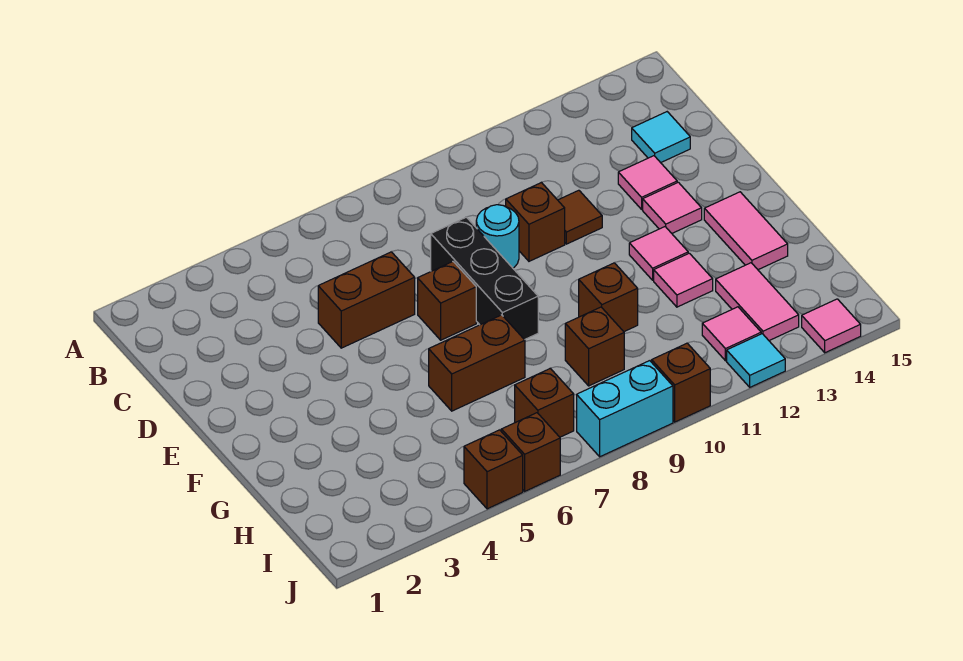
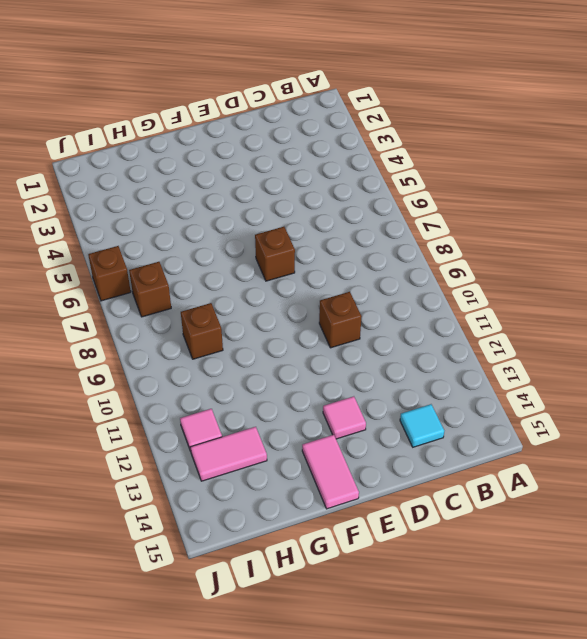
pink 1x2 tile [302,435,359,509] -> pink 1x2 tile turned to [704,192,788,270]
none -> brown 1x2 brick [318,252,415,348]
none -> black 1x3 brick [431,217,538,340]
none -> cyan 1x1 round brick [476,205,519,268]

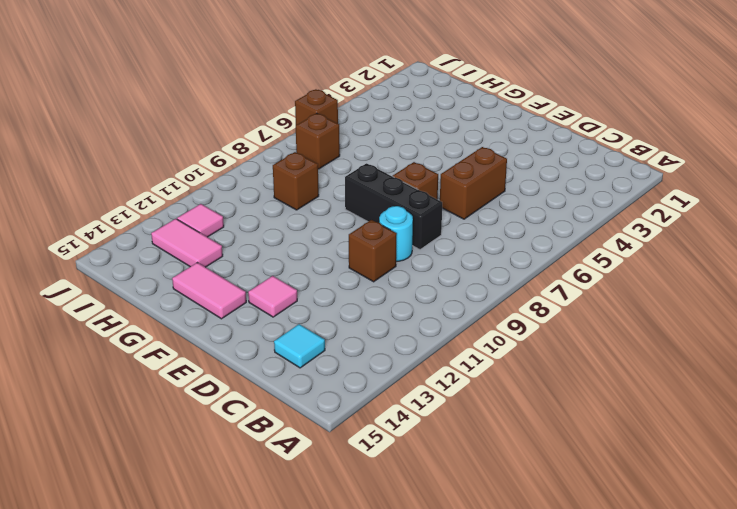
none -> brown 1x1 tile [558,190,602,244]
none -> pink 1x1 tile [618,156,677,209]
none -> pink 1x1 tile [629,227,688,280]

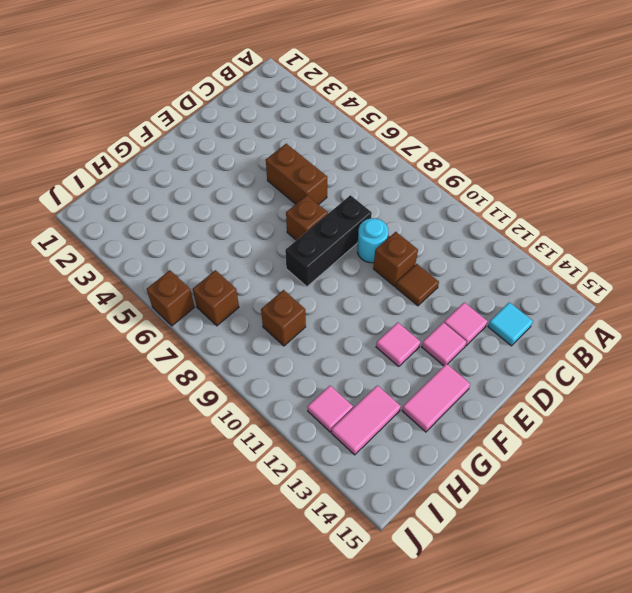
none -> brown 1x2 brick [429,315,525,411]
none -> brown 1x1 brick [579,263,638,332]
none -> pink 1x1 tile [654,253,713,307]

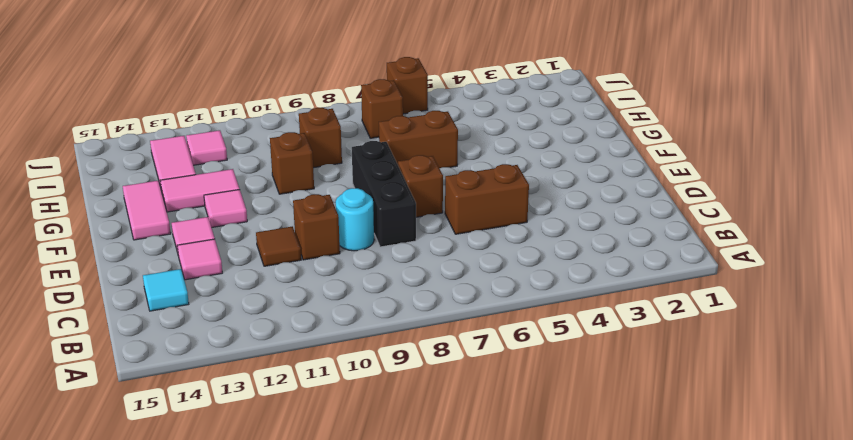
pink 1x2 tile [160,169,240,212] -> pink 1x1 tile [654,253,713,307]
none -> brown 1x1 brick [464,430,523,509]
none -> cyan 1x2 brick [577,361,673,457]
none -> brown 1x1 brick [652,343,710,422]

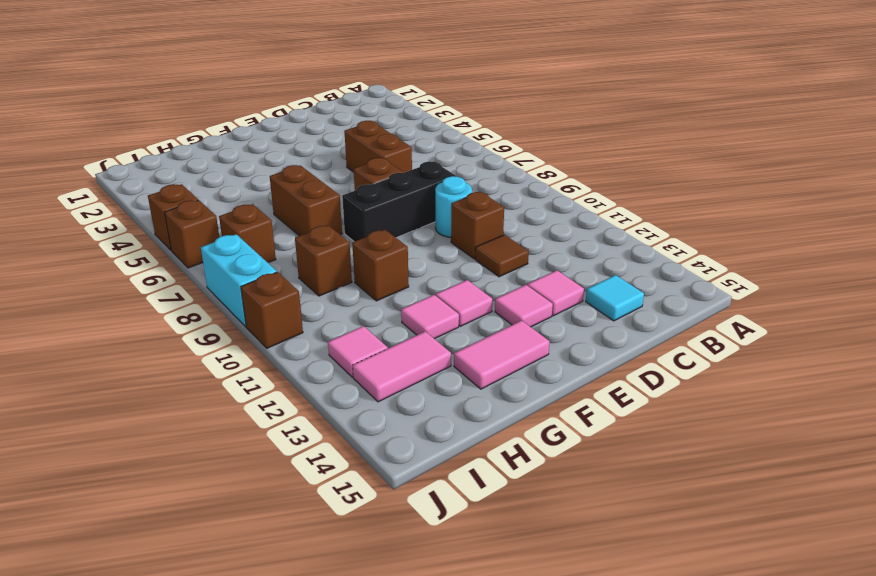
none -> cyan 1x1 tile [727,334,785,387]
none -> pink 1x1 tile [802,299,861,353]

